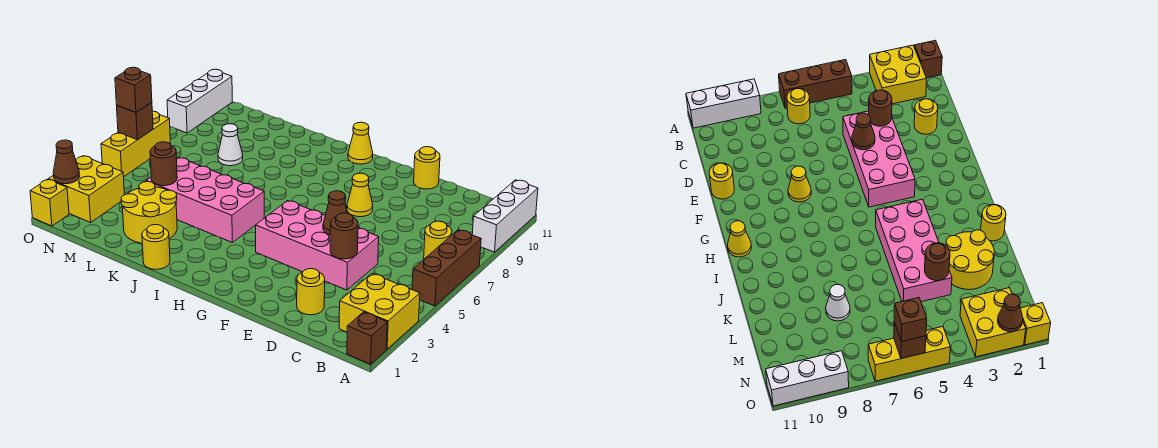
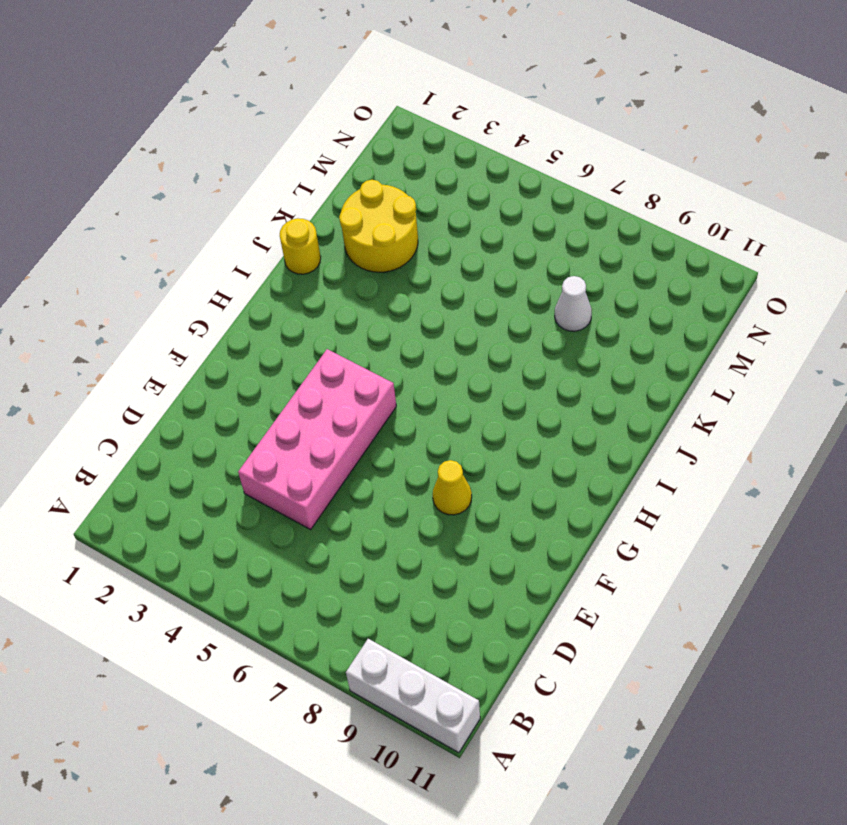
none -> brown 1x1 brick [347,312,387,364]
none -> yellow 2x2 brick [339,274,420,349]
none -> brown 1x3 brick [412,230,481,306]

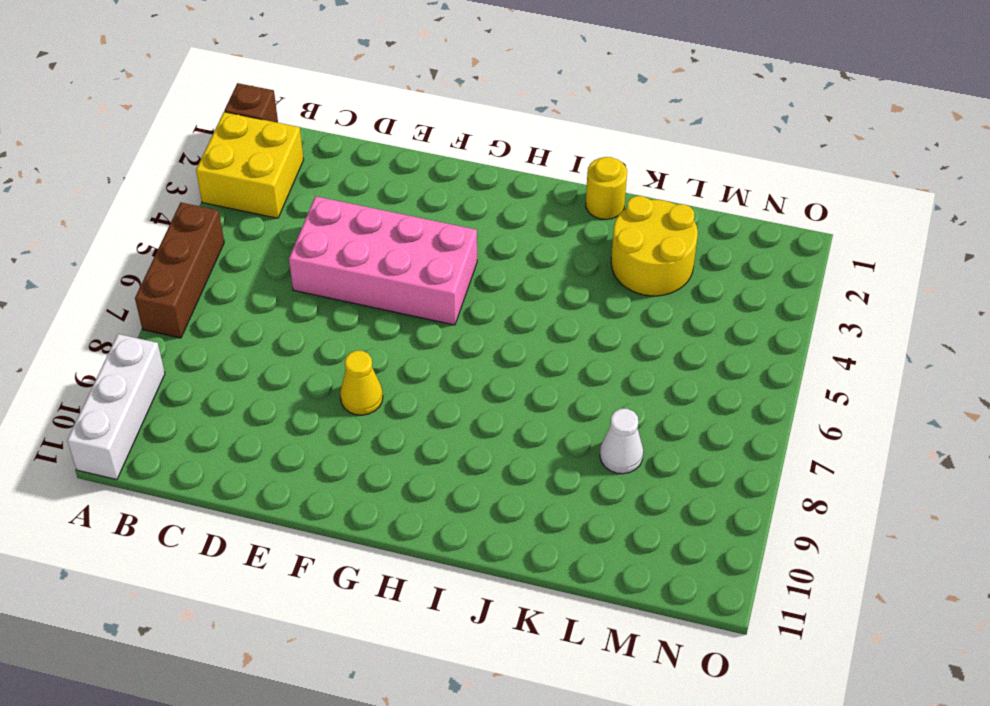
none -> yellow 1x1 round brick [424,221,452,259]
none -> yellow 1x1 round brick [297,269,325,315]
none -> yellow 1x1 round brick [414,147,440,189]

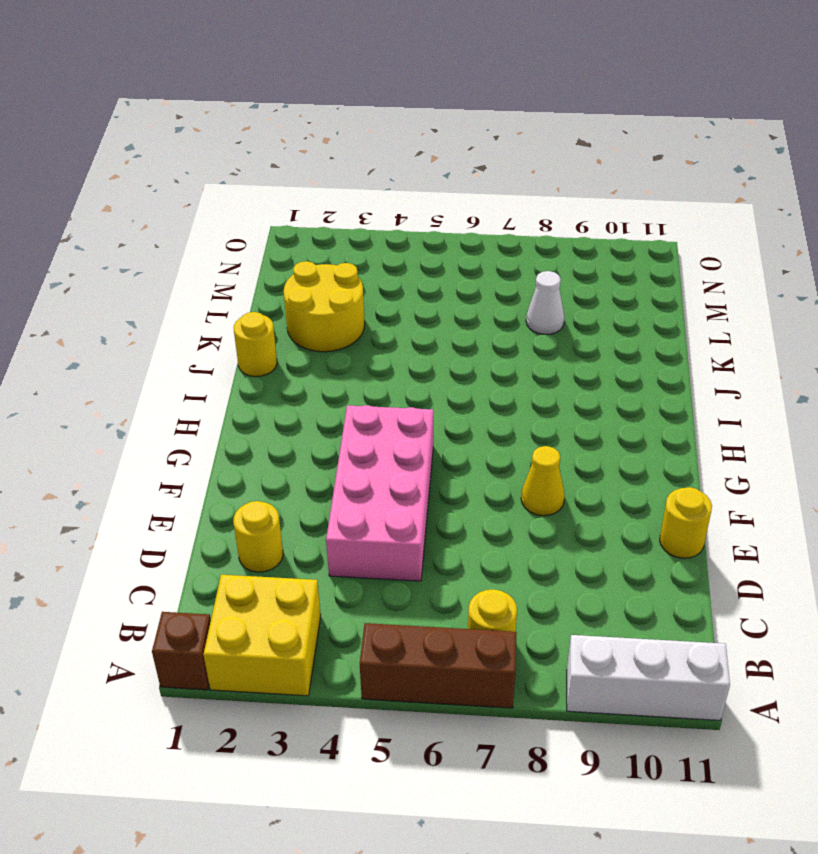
none -> yellow 1x1 cone [348,122,373,164]
none -> pink 2x4 brick [146,158,264,242]
none -> yellow 2x2 brick [48,156,124,222]

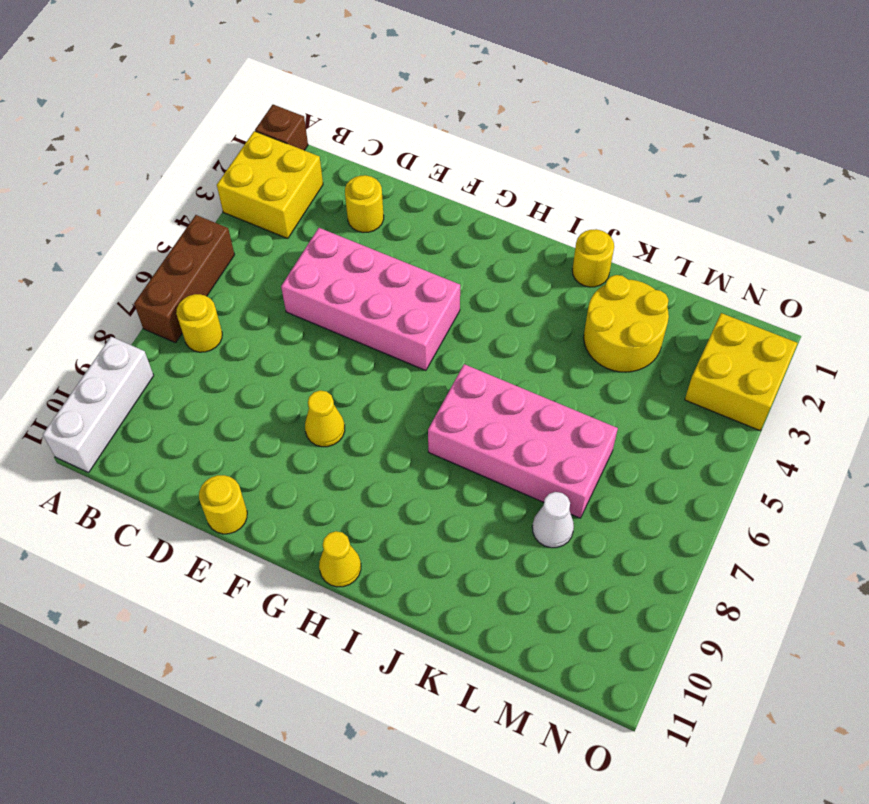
pink 2x4 brick [428,364,618,518] -> pink 2x4 brick moved to [146,158,264,242]
none -> yellow 1x1 brick [30,179,69,226]
none -> yellow 1x3 brick [101,111,170,177]
none -> white 1x3 brick [167,69,232,133]

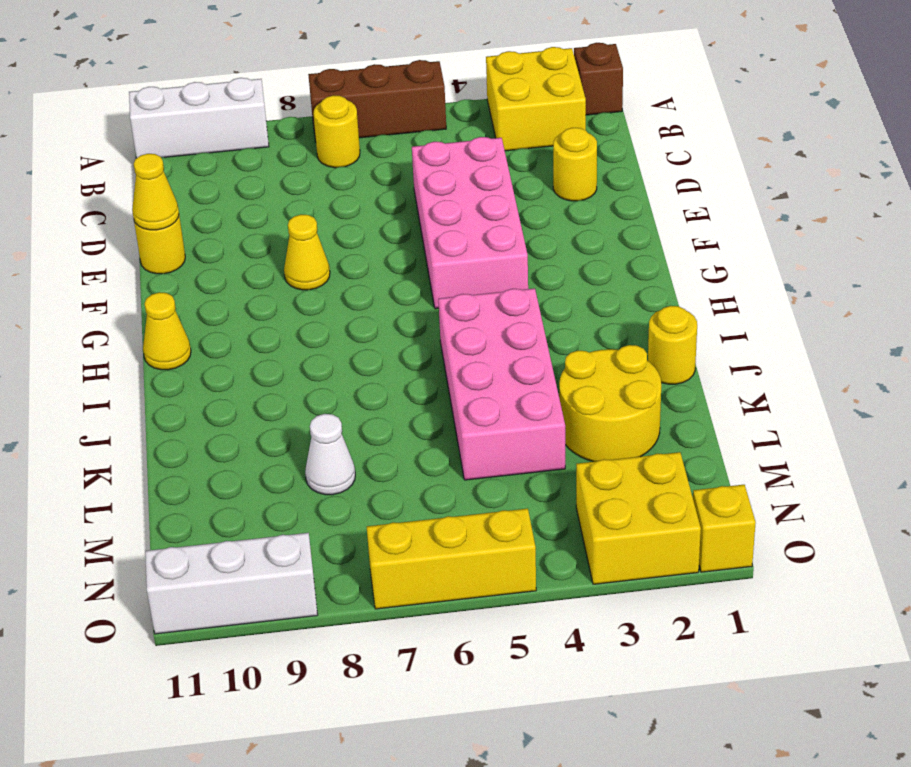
yellow 1x1 cone [132,154,179,230] -> none
none -> brown 1x1 round brick [330,213,358,259]
none -> brown 1x1 cone [323,191,347,235]
none -> brown 1x1 round brick [150,142,177,186]

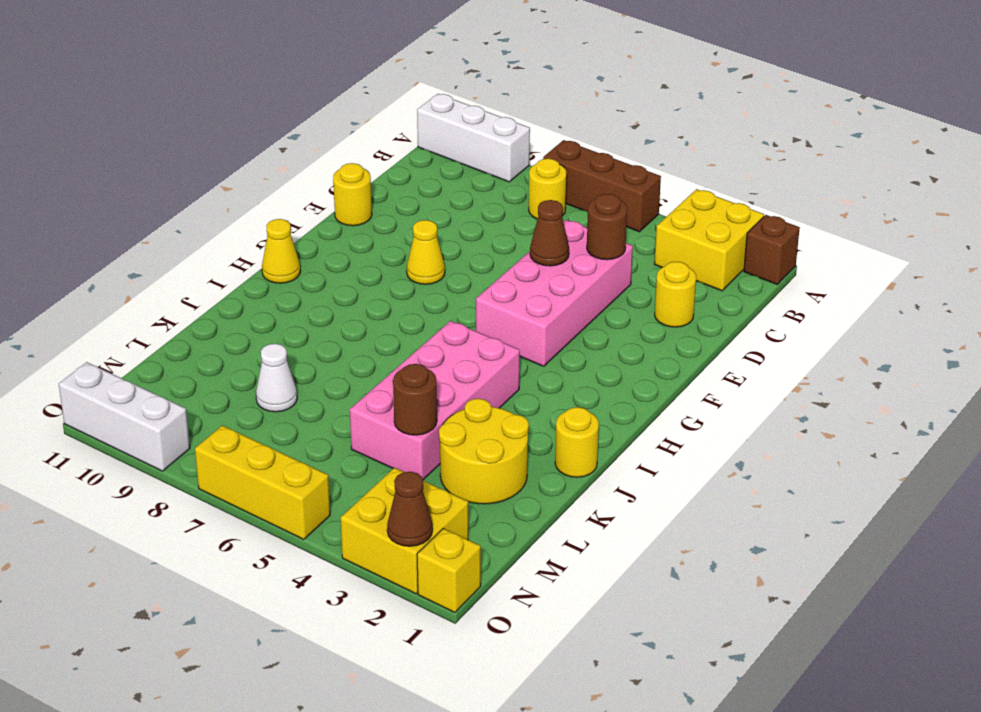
none -> brown 1x1 brick [117,103,153,140]
none -> brown 1x1 brick [115,67,152,113]

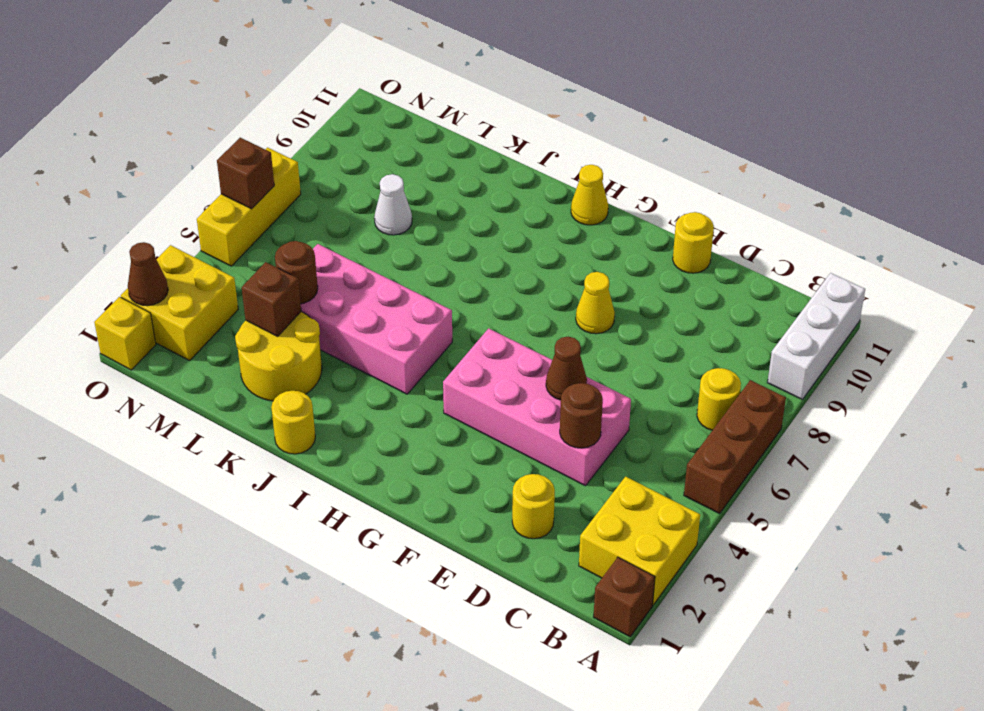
brown 1x1 brick [242,262,301,336] -> brown 1x1 brick moved to [115,67,152,113]
none -> white 1x3 brick [167,69,232,133]

